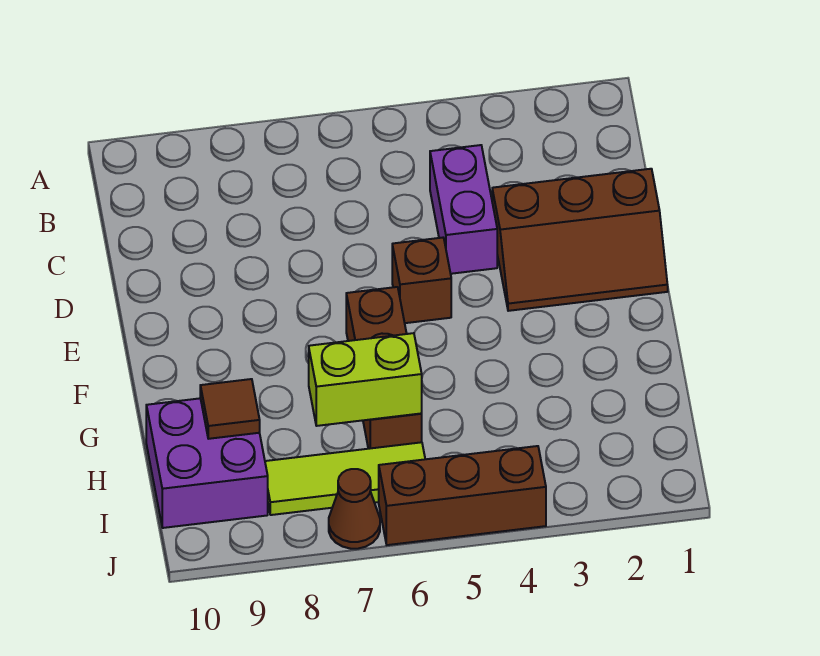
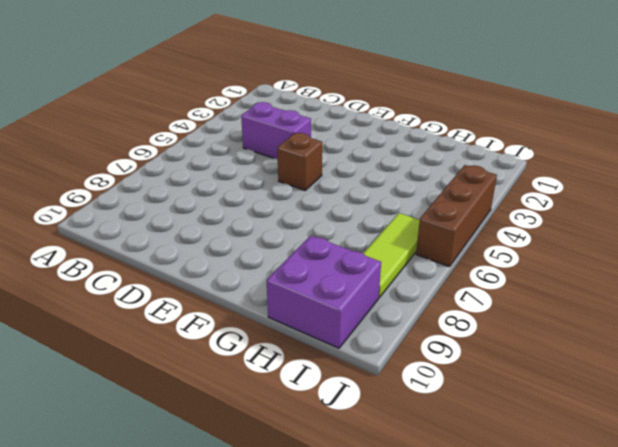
none -> brown 2x3 slope [492,169,668,311]
none -> brown 1x3 brick [346,287,422,449]

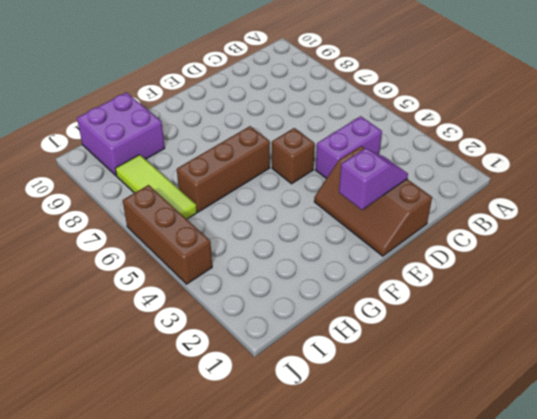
purple 1x2 slope [339,149,408,210] -> none
none -> brown 1x1 cone [329,469,380,549]
none -> lime 1x2 brick [309,333,422,426]

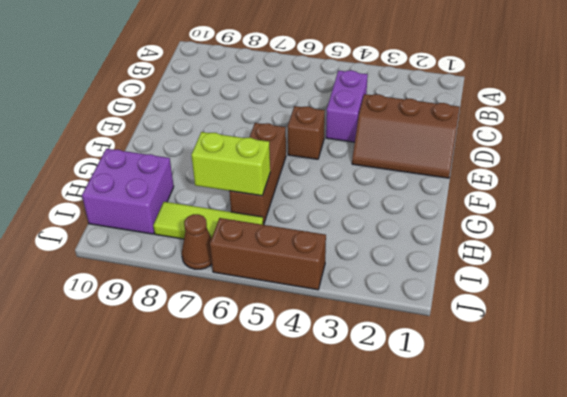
none -> brown 1x1 tile [200,379,260,439]

